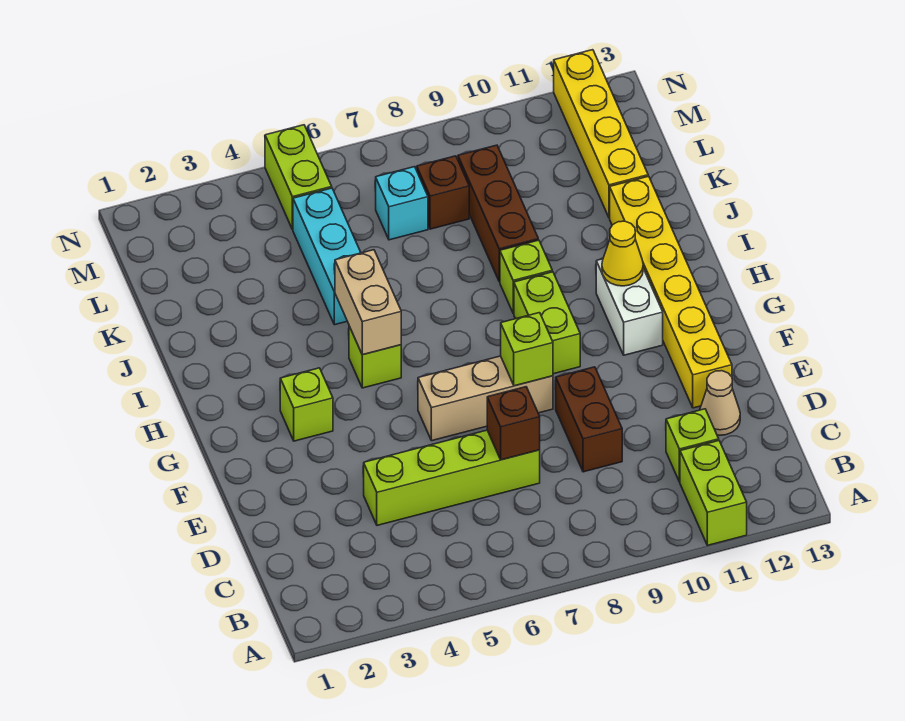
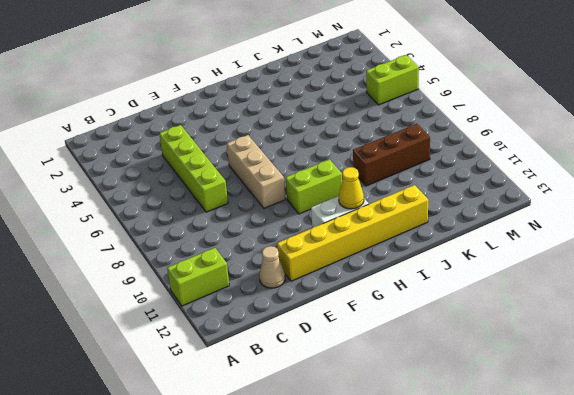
none -> lime 1x1 brick [666,409,719,482]
none -> brown 1x2 brick [556,367,622,472]
none -> lime 1x1 brick [280,368,333,441]

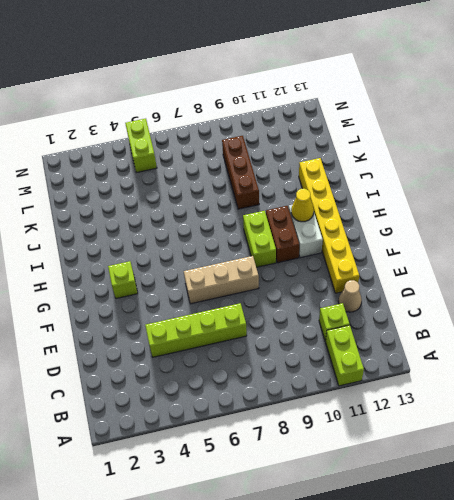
brown 1x2 brick [266,206,299,263] -> brown 1x2 brick moved to [556,367,622,472]
none -> lime 1x1 brick [349,326,401,388]
none -> lime 1x1 brick [500,240,552,313]
none -> cyan 1x3 brick [293,188,361,325]

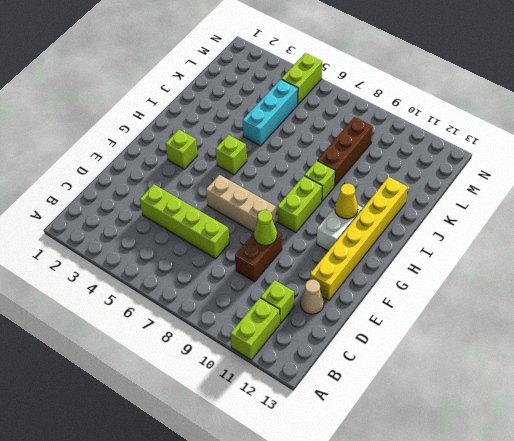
lime 1x1 cone [254,210,277,245] -> none
none -> yellow 1x4 brick [554,50,648,218]
none -> cyan 1x1 brick [376,167,428,240]
none -> brown 1x1 brick [417,156,469,229]

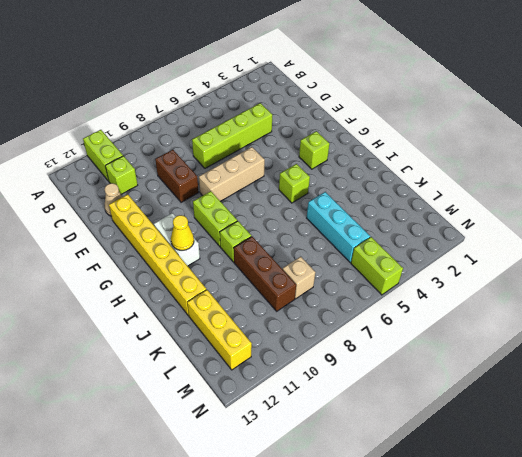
yellow 1x3 brick [187,290,252,370] -> yellow 1x4 brick [554,50,648,218]
tan 1x1 brick [283,257,315,299] -> brown 1x1 brick [417,156,469,229]
none -> cyan 1x1 brick [376,167,428,240]
none -> brown 1x1 brick [487,387,540,460]
none -> lime 1x1 brick [501,313,553,386]

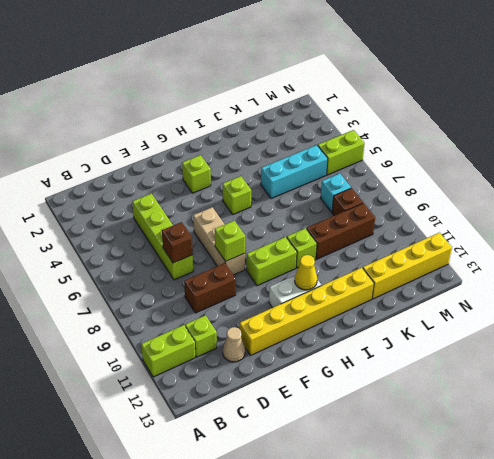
none -> tan 1x2 brick [335,250,401,355]

